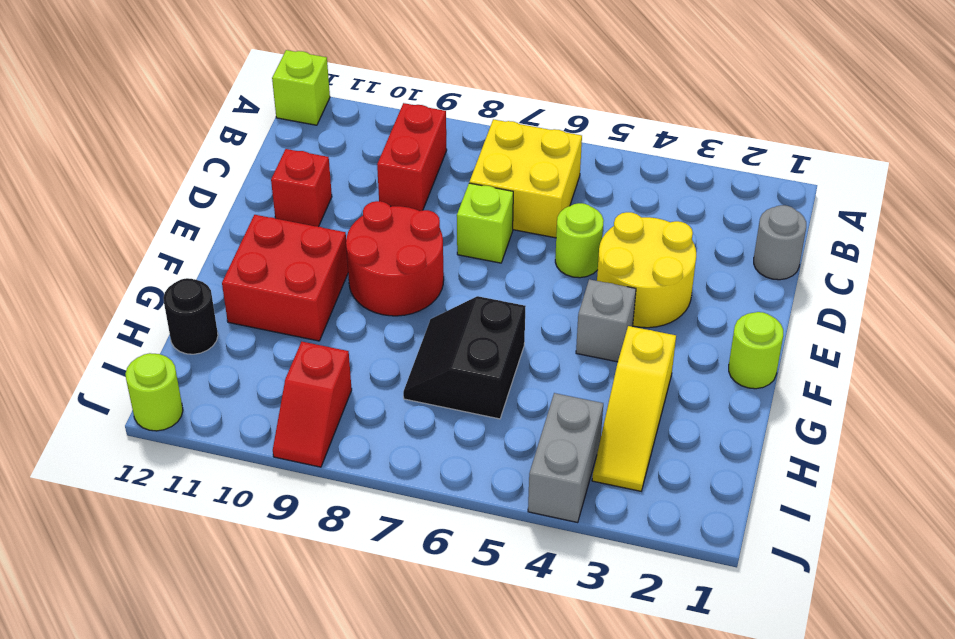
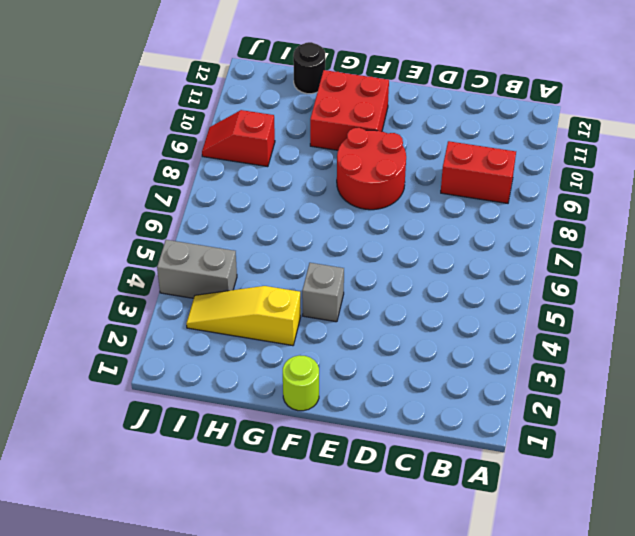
none -> lime 1x1 brick [272,50,330,125]
none -> yellow 2x2 brick [469,119,582,238]
none -> grey 1x1 round brick [754,205,806,280]

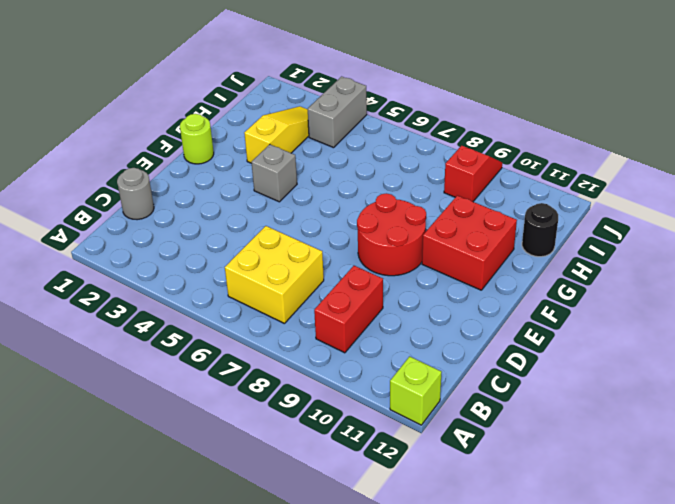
none -> yellow 2x2 round brick [597,212,696,328]
none -> lime 1x1 round brick [555,203,604,278]
none -> lime 1x1 brick [457,183,513,263]

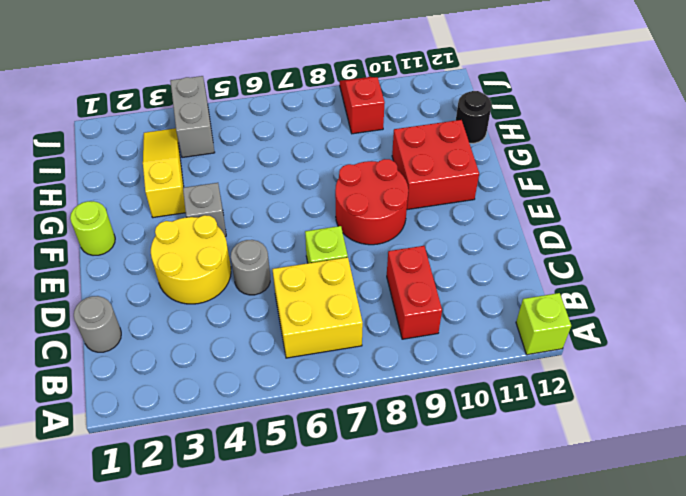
grey 1x1 round brick [231,240,270,295] -> lime 1x1 round brick [555,203,604,278]
none -> red 1x1 brick [271,149,332,227]
none -> black 2x2 slope [403,296,526,419]
none -> lime 1x1 round brick [125,353,183,431]

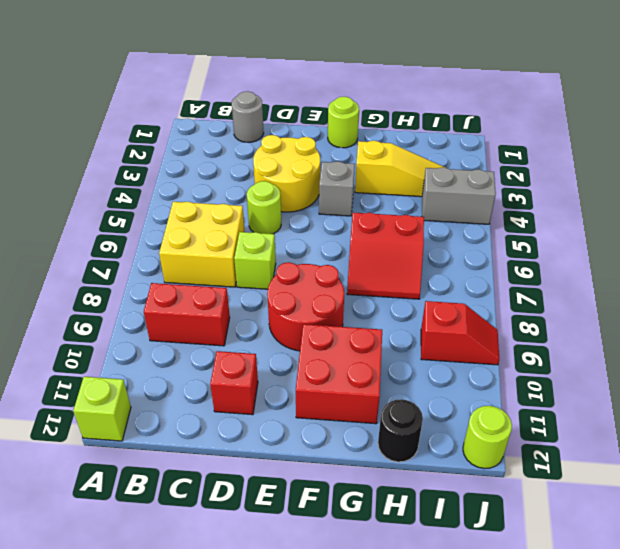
red 2x2 slope [347,213,424,299] -> black 2x2 slope [403,296,526,419]

